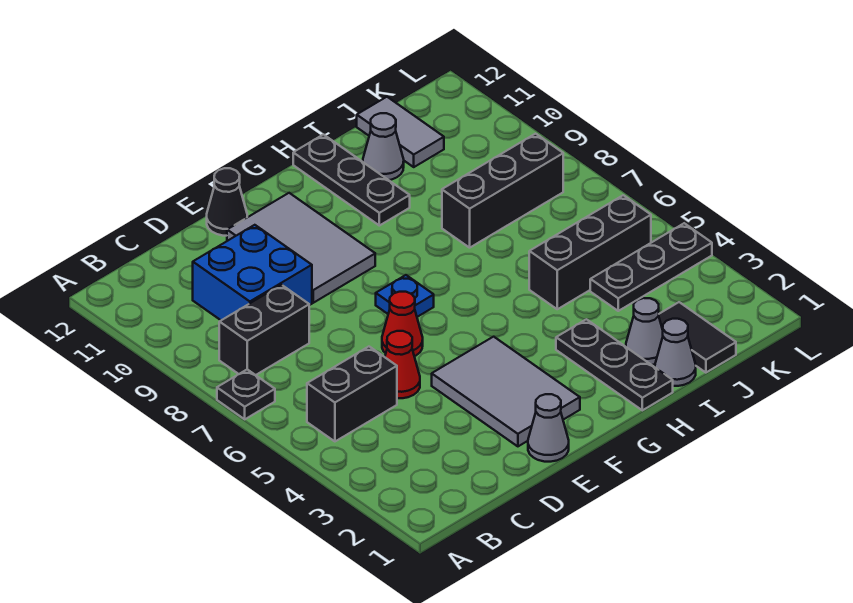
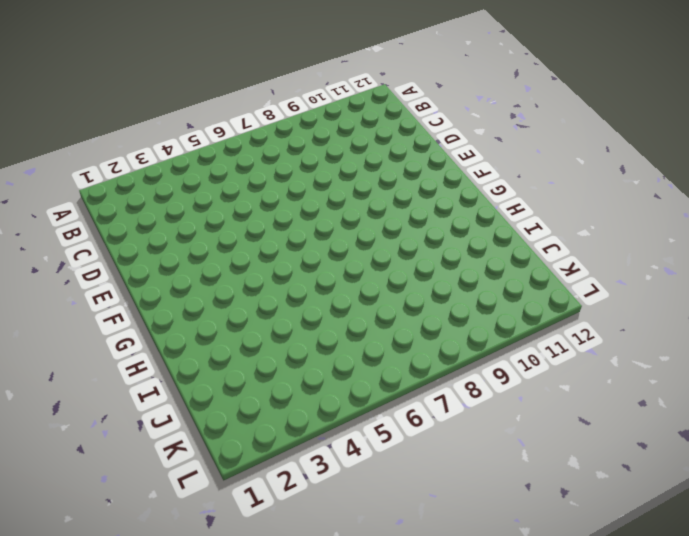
none -> black 1x1 plate [217,370,275,419]
none -> black 1x2 brick [307,347,397,441]
none -> black 1x2 brick [219,285,309,375]

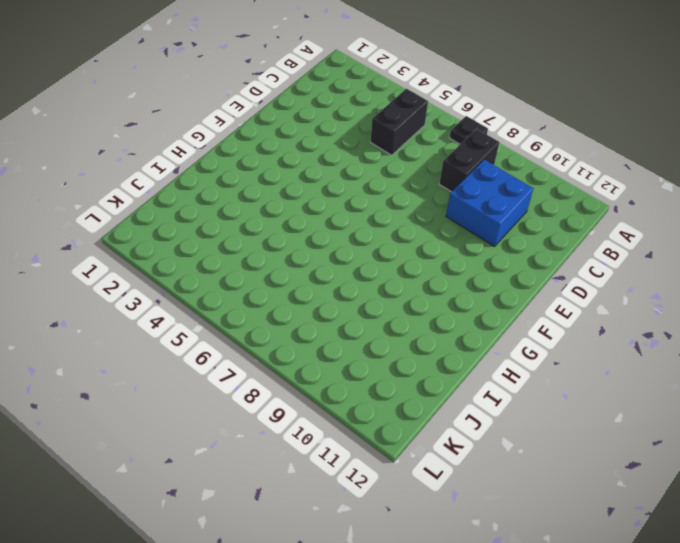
none -> red 1x1 cone [385,331,420,398]
none -> grey 1x1 cone [528,394,569,462]
none -> grey 2x3 tile [432,337,580,446]

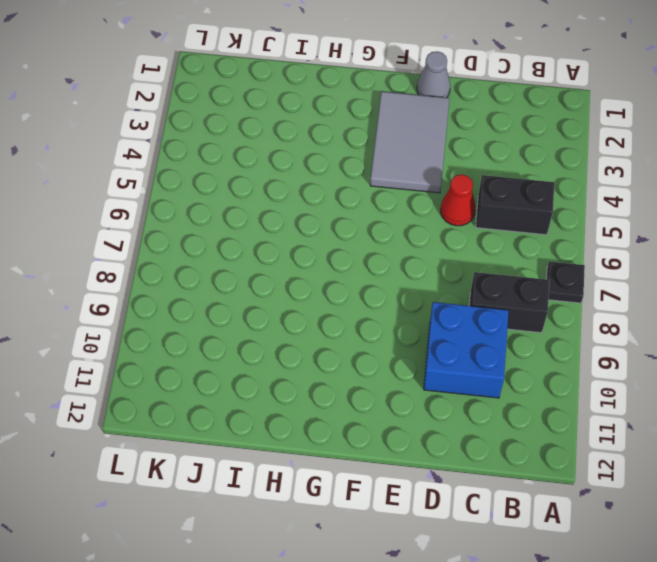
none -> red 1x1 cone [382,292,423,356]
none -> grey 2x3 tile [227,193,375,303]
none -> black 1x1 cone [207,168,247,236]

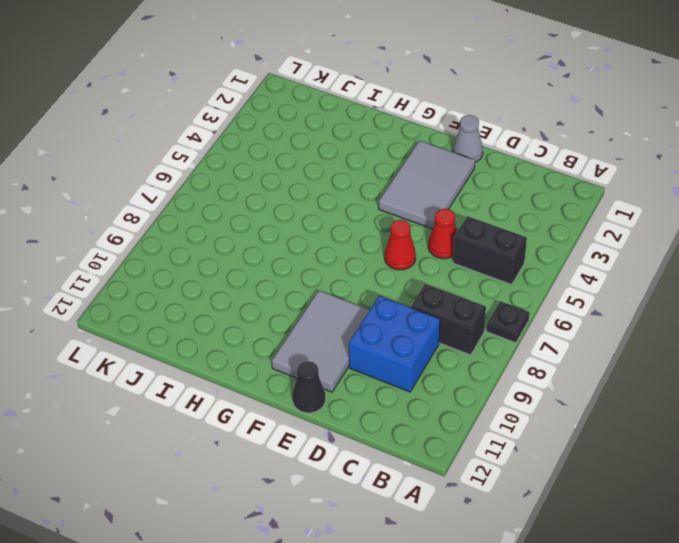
none -> blue 1x1 plate [376,275,434,317]
none -> black 1x3 plate [556,319,673,410]
none -> black 1x3 plate [293,135,410,226]

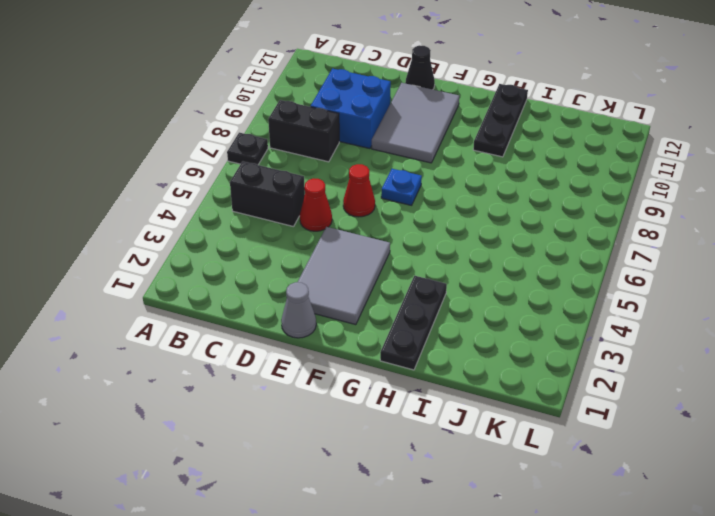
none -> grey 1x1 cone [655,319,696,386]
none -> grey 1x1 cone [626,298,663,365]
none -> black 1x3 brick [529,195,651,309]

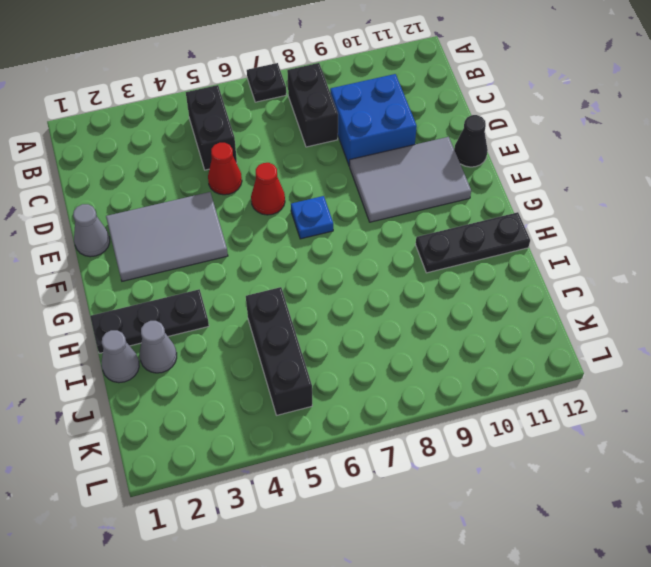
none -> black 1x3 brick [442,134,563,248]
none -> grey 1x1 cone [363,113,404,180]
none -> black 1x2 tile [659,302,736,373]

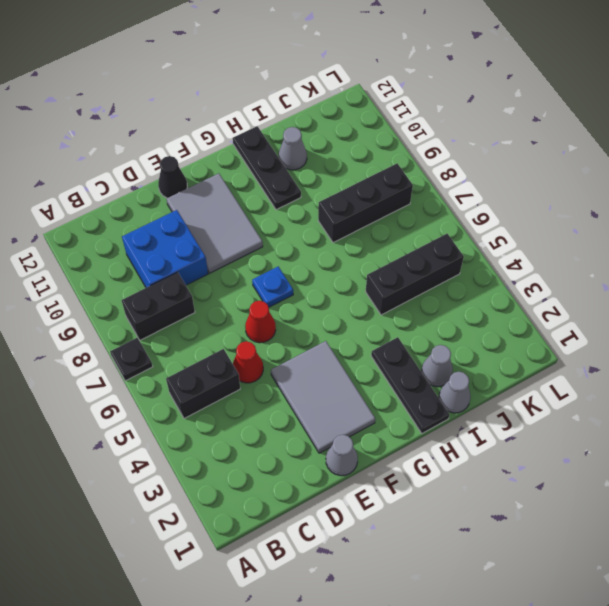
none -> black 1x2 tile [659,302,736,373]
none -> black 1x3 plate [590,223,712,311]
none -> grey 1x2 tile [357,97,444,167]

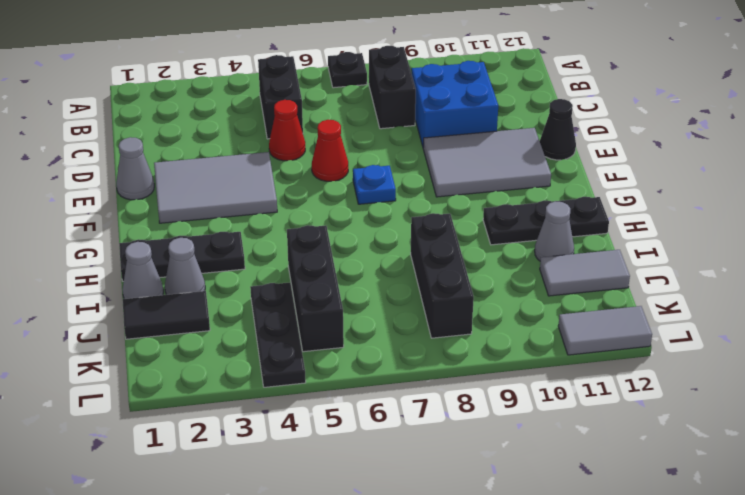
grey 1x2 tile [558,306,652,355] -> none

